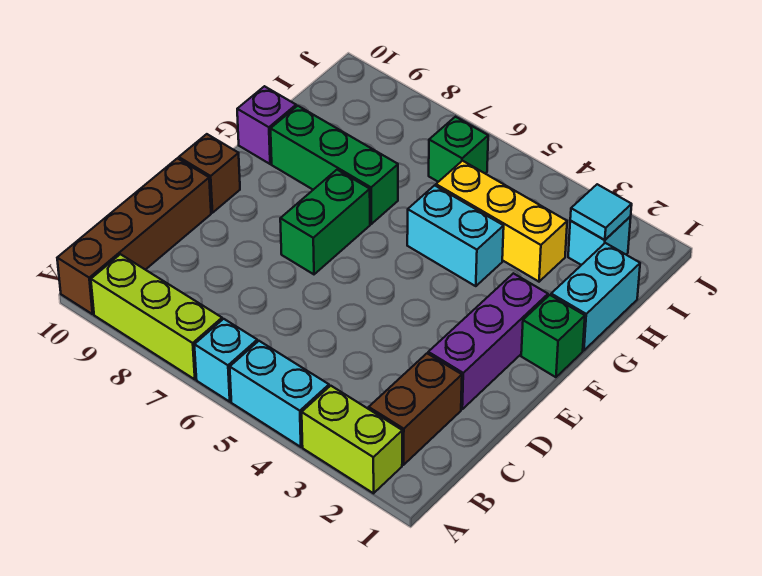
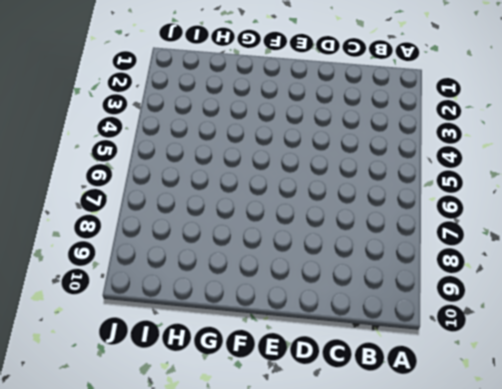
none -> lime 1x2 brick [302,386,402,493]
none -> cyan 1x2 brick [230,341,329,447]
none -> cyan 1x1 brick [194,319,257,402]

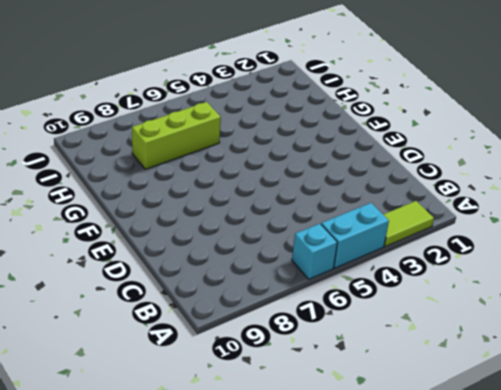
lime 1x2 tile [383,201,434,246] -> lime 1x2 brick [302,386,402,493]
lime 1x3 brick [132,102,221,169] -> lime 1x3 brick moved to [91,254,222,379]
none -> brown 1x4 brick [57,158,211,314]
none -> brown 1x2 brick [369,353,462,465]
none -> purple 1x3 brick [428,273,548,409]

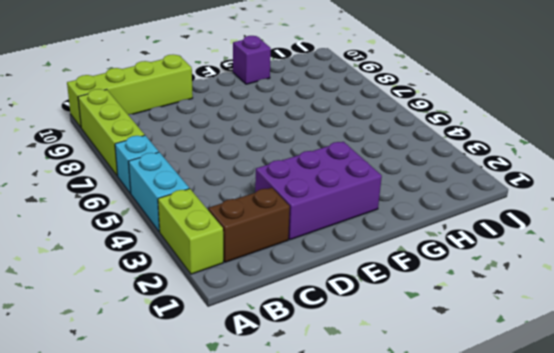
lime 1x4 brick [67,55,193,127] -> brown 1x4 brick [57,158,211,314]
purple 2x3 brick [255,142,382,240] -> purple 1x3 brick [428,273,548,409]
none -> green 1x2 brick [280,170,370,274]
none -> brown 1x1 brick [179,134,240,213]
none -> green 1x1 brick [521,295,585,377]

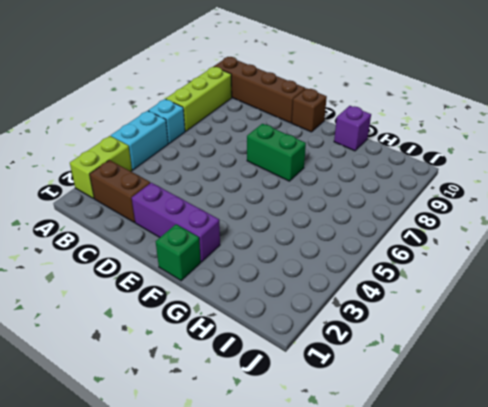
none -> cyan 1x2 brick [551,243,640,350]
none -> cyan 1x2 brick [407,185,504,286]
none -> green 1x3 brick [271,106,398,224]

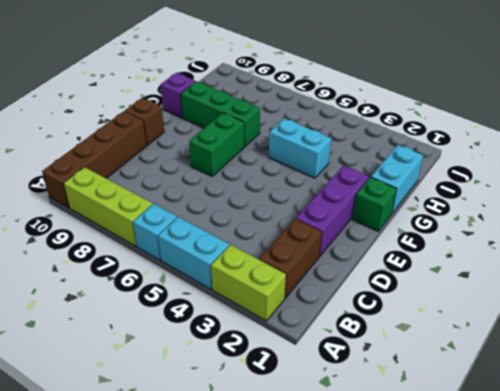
none -> yellow 1x3 brick [436,161,567,282]
none -> cyan 1x1 brick [568,217,631,265]
none -> green 1x1 brick [429,117,488,182]

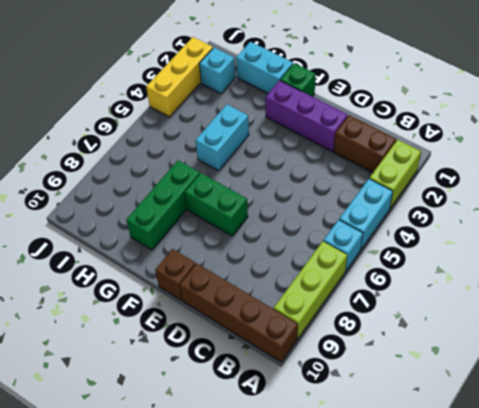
yellow 1x3 brick [146,37,213,117] -> yellow 1x3 brick moved to [436,161,567,282]
none -> purple 1x1 brick [237,86,296,164]
none -> green 1x1 brick [429,117,488,182]
none -> cyan 1x1 tile [570,184,632,240]

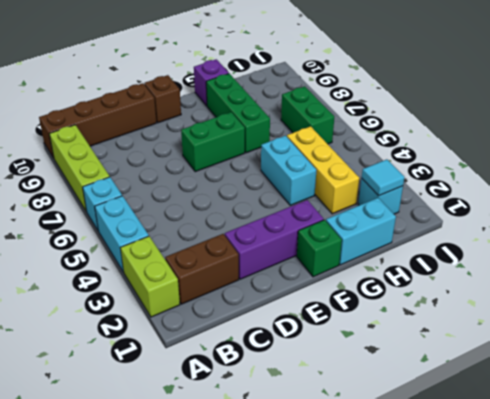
green 1x2 brick [281,86,334,144] -> green 1x1 brick [429,117,488,182]

